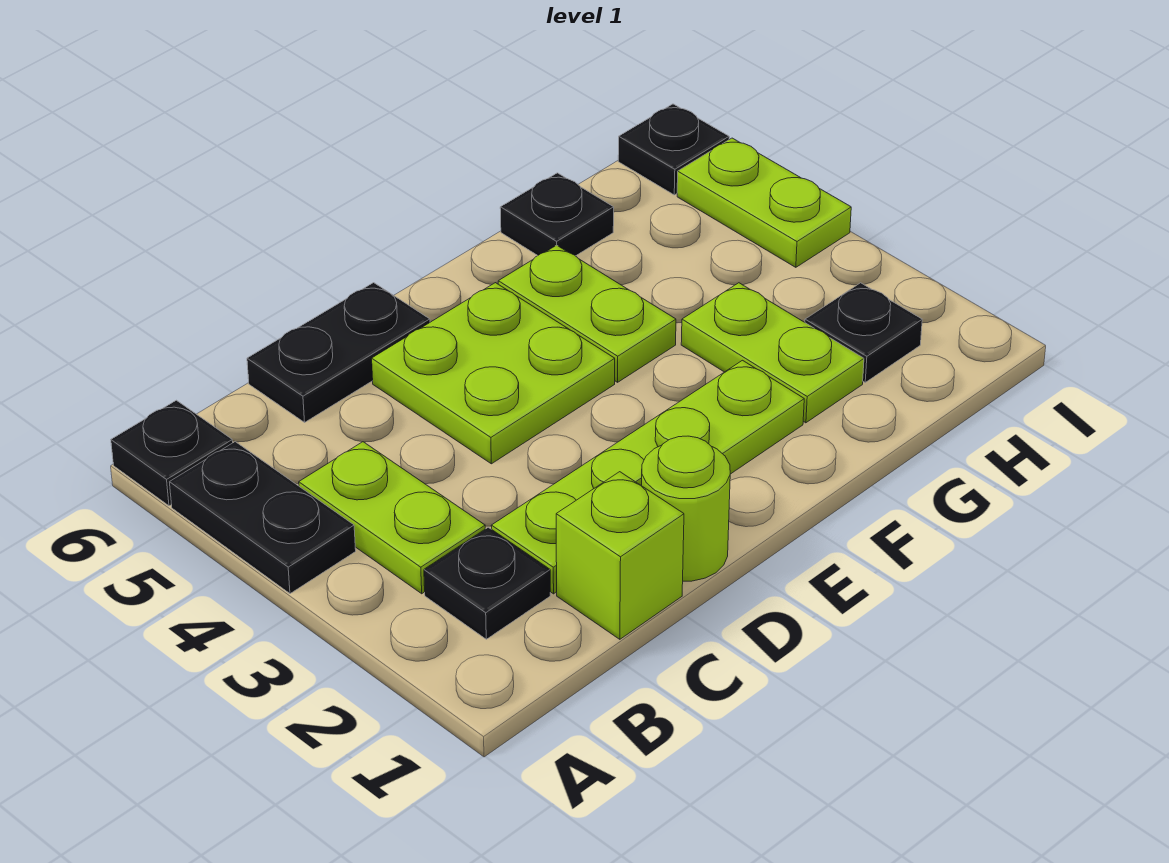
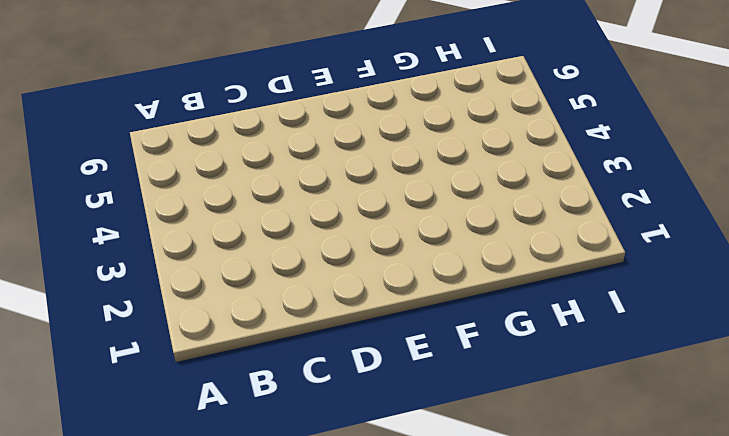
none -> black 1x2 plate [170,442,356,594]
none -> black 1x1 plate [111,400,233,506]
none -> black 1x1 plate [424,527,550,639]

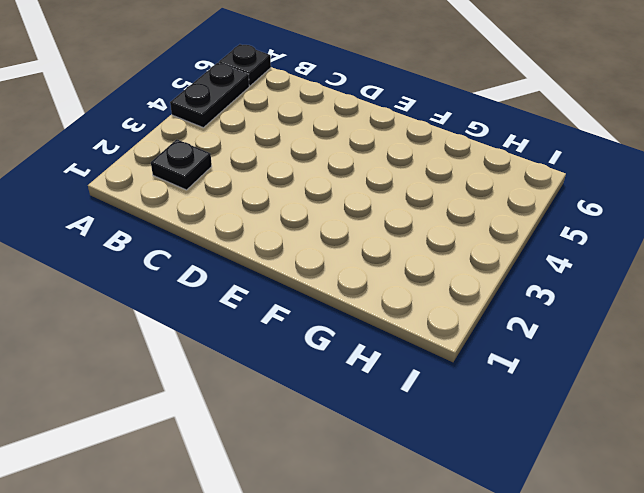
none -> lime 1x2 plate [299,442,485,594]
none -> lime 1x1 brick [556,472,684,639]
none -> lime 1x4 plate [491,360,804,594]

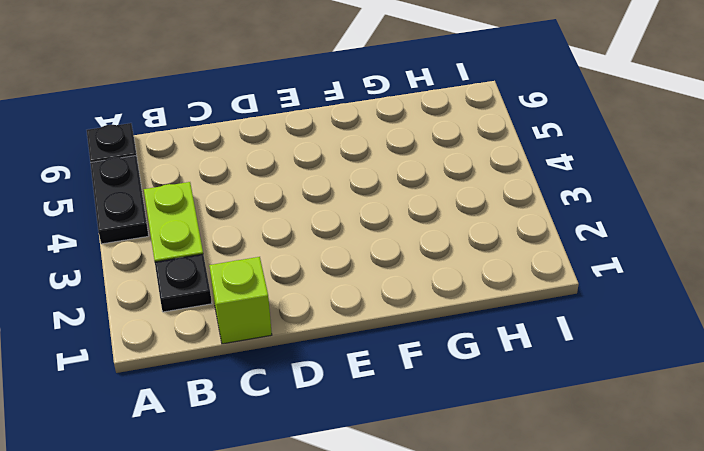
none -> lime 1x4 plate [491,360,804,594]
none -> black 1x2 plate [247,283,430,422]
none -> lime 1x1 round brick [642,436,730,581]

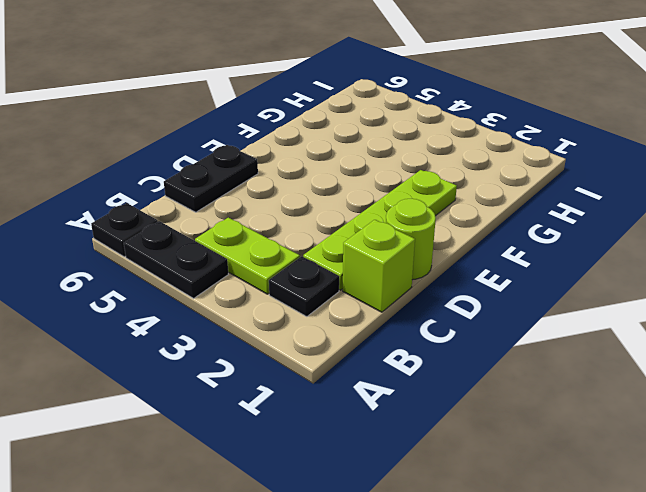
none -> lime 2x2 plate [372,283,615,464]
none -> lime 1x2 plate [498,245,676,382]
none -> lime 1x2 plate [681,283,864,423]

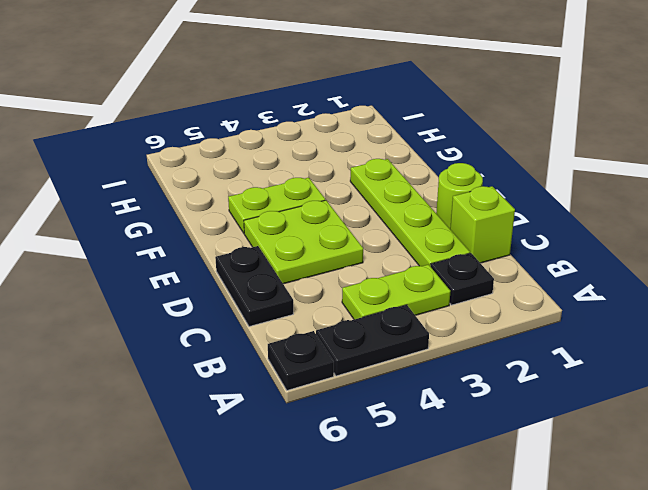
none -> lime 1x2 plate [681,283,864,423]
none -> black 1x1 plate [500,173,614,256]
none -> black 1x1 plate [805,283,922,382]

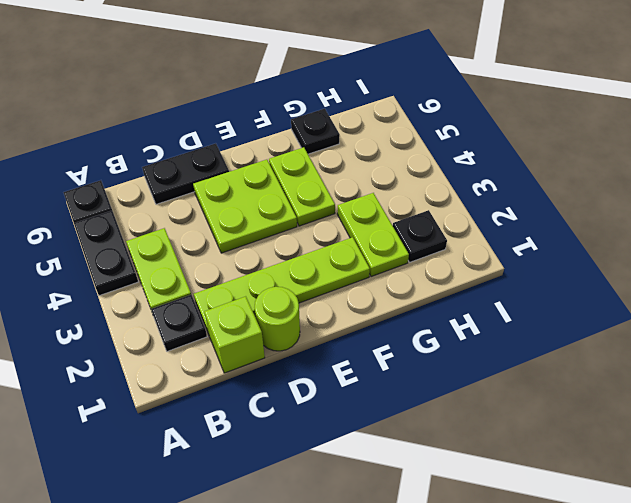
none -> lime 1x2 plate [677,138,851,267]
none -> black 1x1 plate [618,104,729,195]

